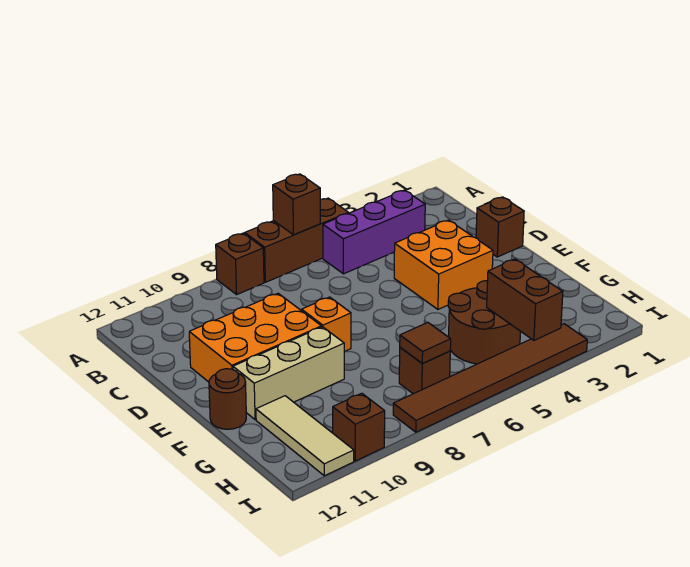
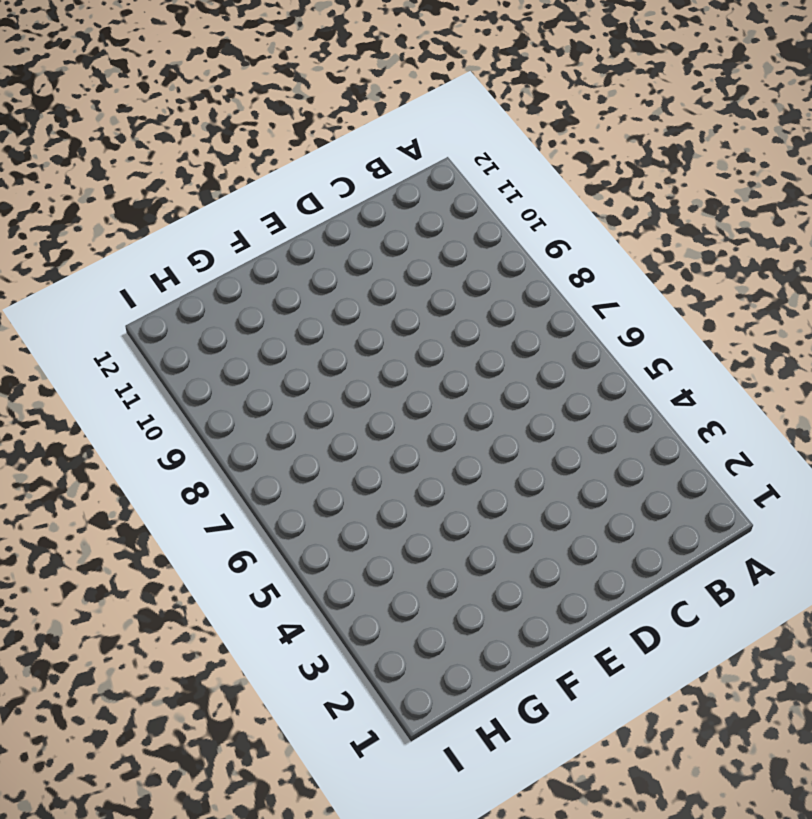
none -> brown 1x3 brick [245,198,348,282]
none -> brown 1x1 brick [216,233,264,294]
none -> purple 1x3 brick [323,190,425,274]

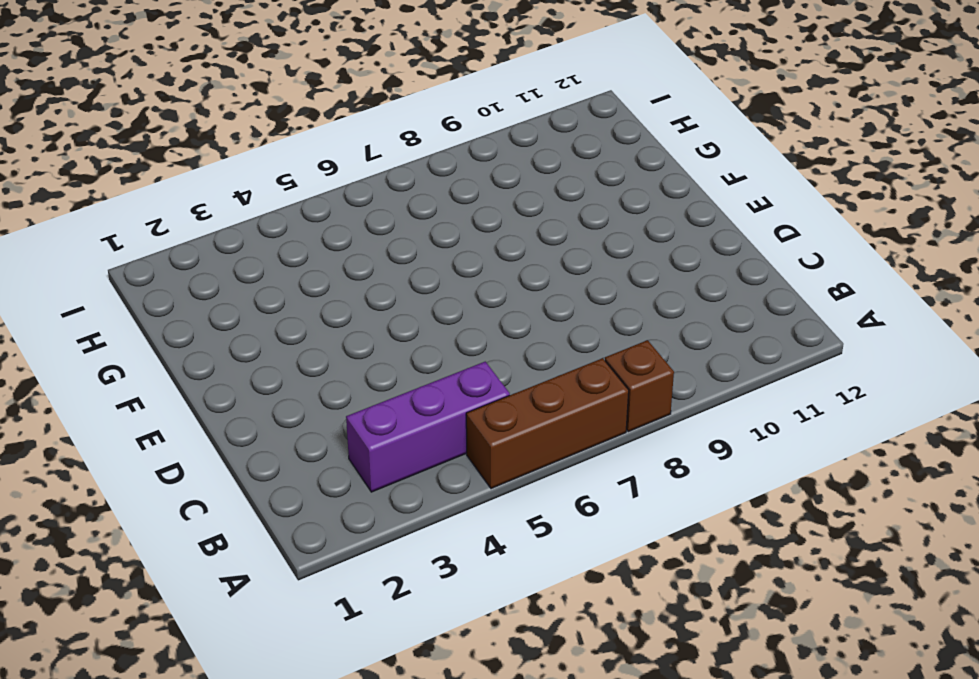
none -> brown 1x1 brick [476,197,524,257]
none -> orange 2x2 brick [394,220,493,309]
none -> orange 2x3 brick [189,293,321,382]

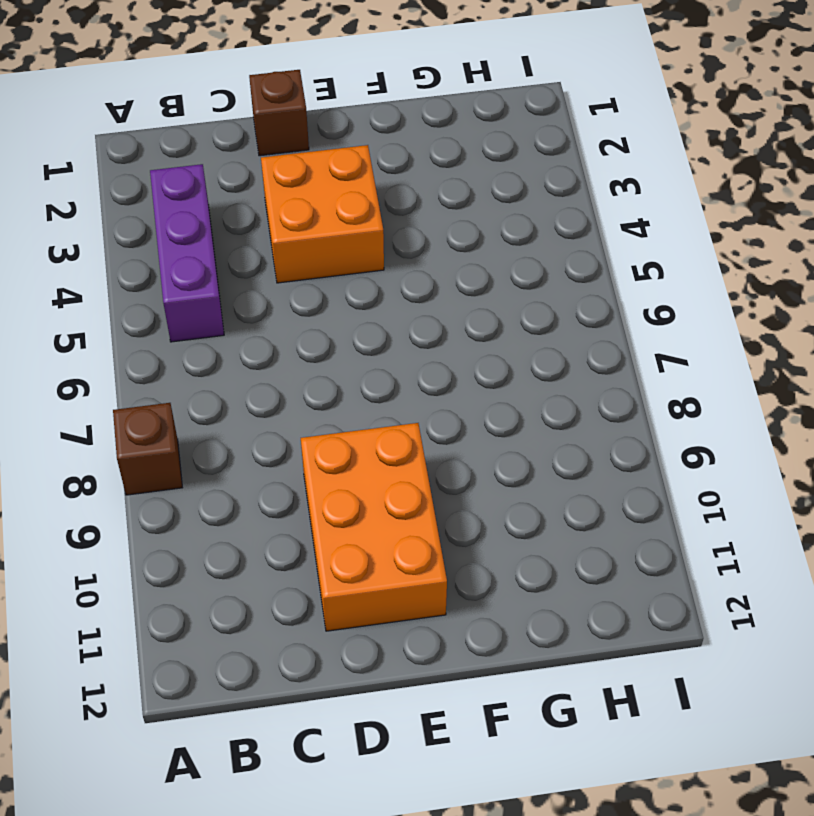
none -> brown 1x3 brick [245,198,348,282]
none -> orange 1x1 brick [302,297,351,352]
none -> tan 1x3 brick [233,327,344,420]

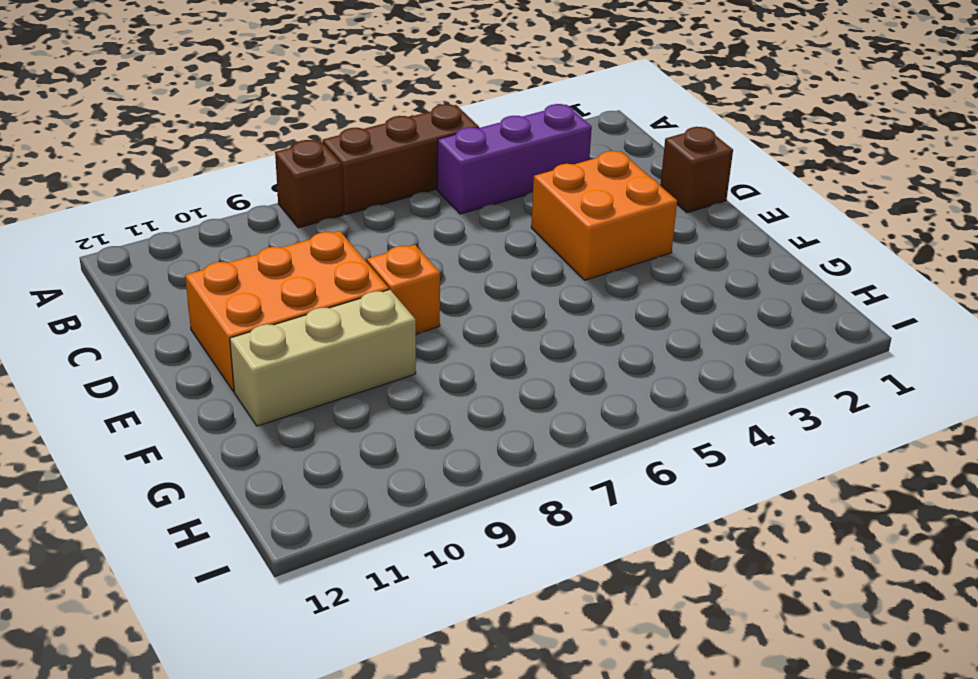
none -> brown 1x1 round brick [209,369,246,429]
none -> brown 2x2 round brick [448,281,520,364]
none -> tan 1x3 tile [256,396,354,476]

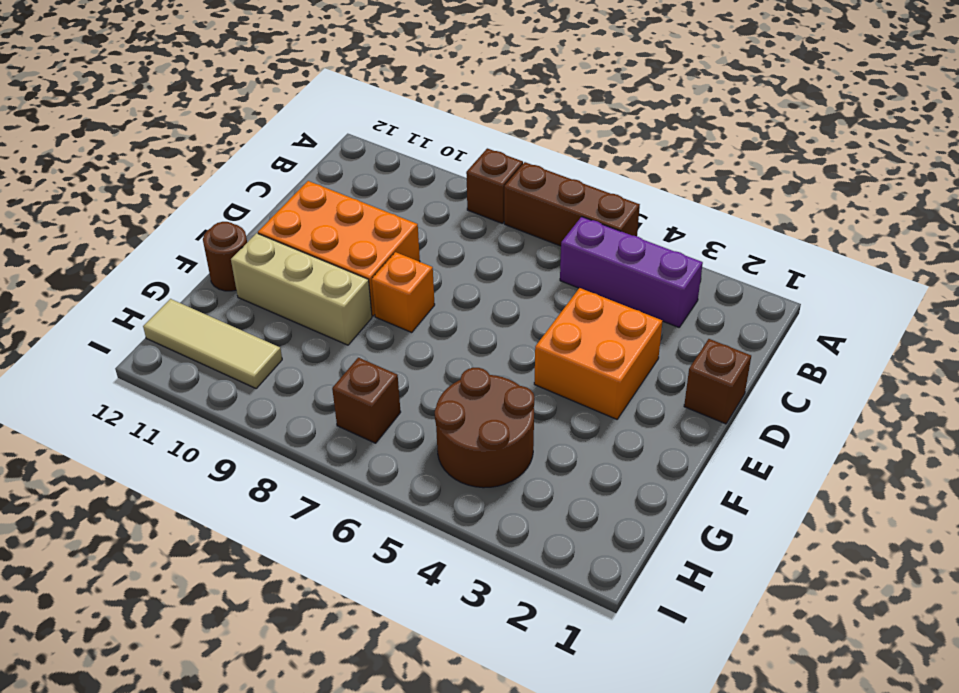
tan 1x3 tile [143,299,282,388] -> tan 1x3 tile turned to [256,396,354,476]
none -> brown 1x6 tile [393,324,587,432]
none -> brown 1x1 brick [333,393,385,461]
none -> brown 1x1 brick [273,174,320,235]

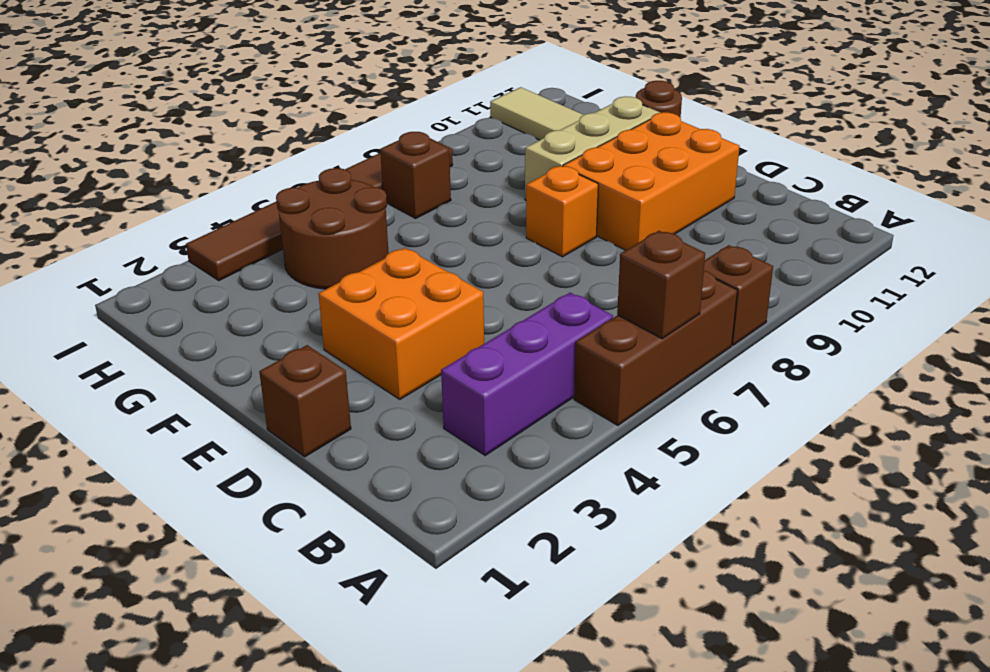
none -> brown 1x1 brick [333,393,385,461]
none -> brown 1x2 brick [487,259,563,340]
none -> brown 1x1 tile [400,323,451,363]

